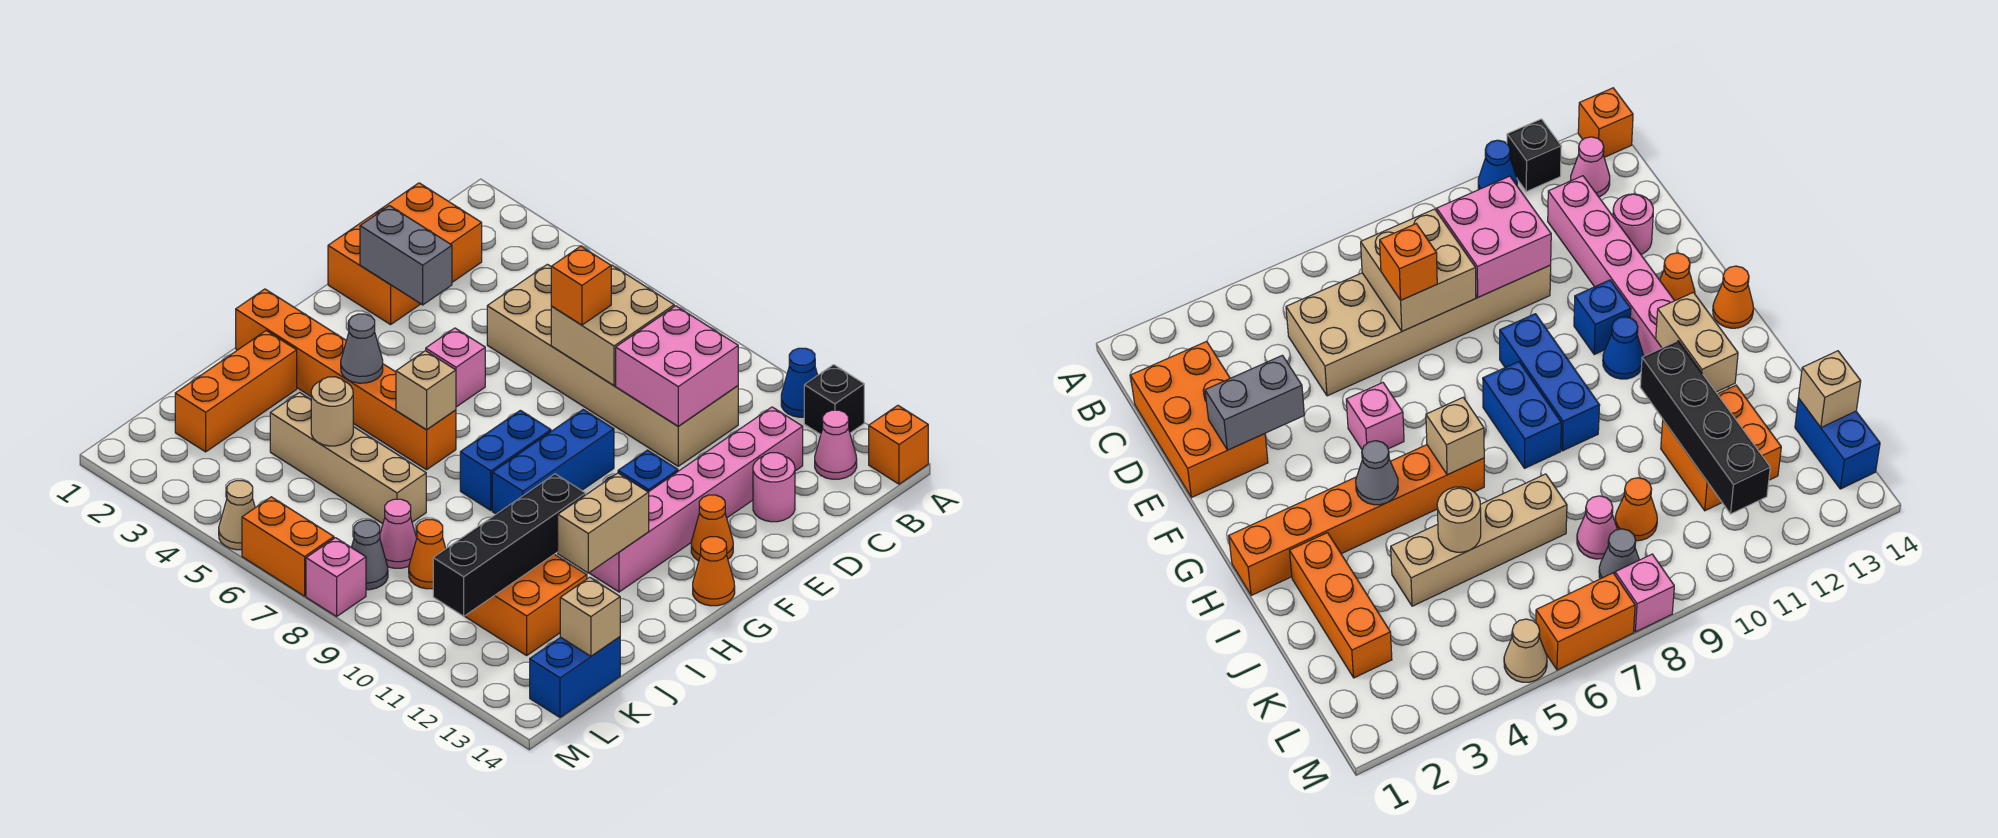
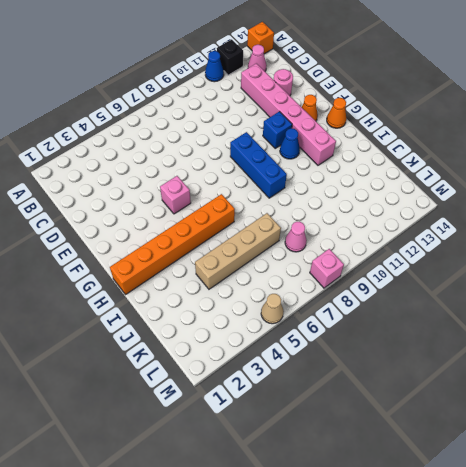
none -> orange 2x3 brick [328,183,482,325]
none -> tan 2x6 brick [487,264,738,466]
none -> blue 1x2 brick [460,410,551,510]
none -> orange 1x3 brick [175,331,297,452]

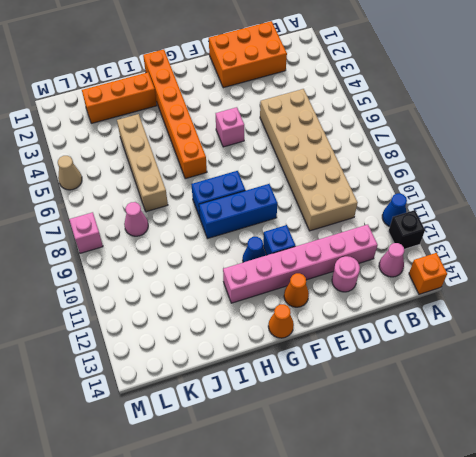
none -> orange 2x2 brick [465,554,587,655]
none -> orange 1x1 cone [409,520,446,589]
none -> blue 1x2 brick [530,637,620,717]
none -> grey 1x1 cone [351,520,388,590]

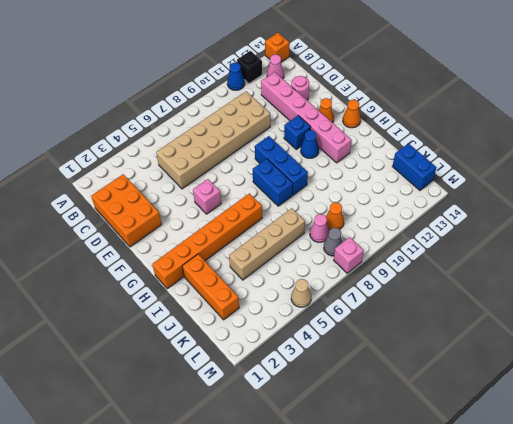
none -> orange 2x2 brick [465,554,587,655]
none -> orange 1x2 brick [242,497,334,596]
none -> tan 2x2 brick [551,265,674,386]
none -> pink 2x2 brick [616,306,738,426]

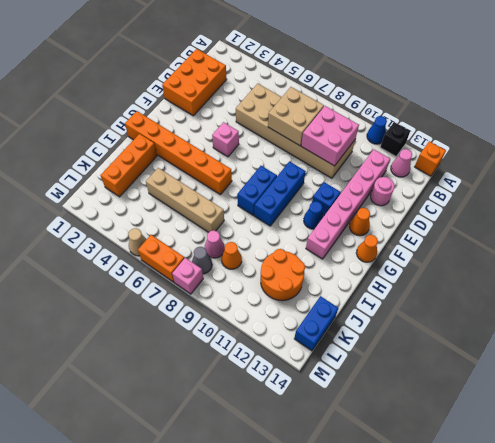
orange 2x2 round brick [261,249,305,301] -> orange 2x2 brick [465,554,587,655]
none -> grey 1x2 brick [360,206,452,305]
none -> grey 1x1 cone [341,314,383,383]
none -> tan 1x1 brick [396,351,456,430]
none -> tan 1x2 brick [558,473,649,573]

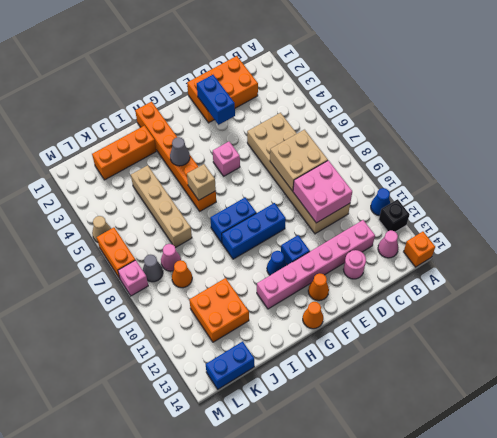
blue 1x2 brick [197,75,235,125] -> grey 1x2 brick [360,206,452,305]
none -> tan 1x2 brick [558,473,649,573]
none -> black 1x4 brick [433,474,586,616]
none -> tan 1x1 round brick [311,377,353,446]
none -> tan 1x1 brick [560,577,620,656]

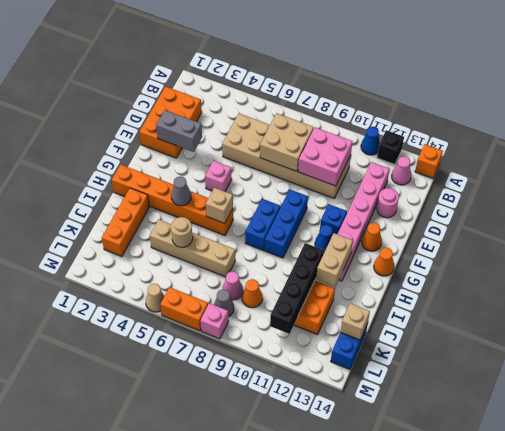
none -> orange 1x1 brick [551,246,611,325]

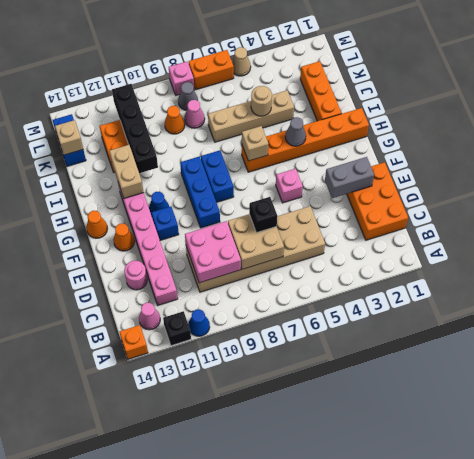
black 1x1 brick [249,197,277,233] -> orange 1x1 brick [551,246,611,325]

